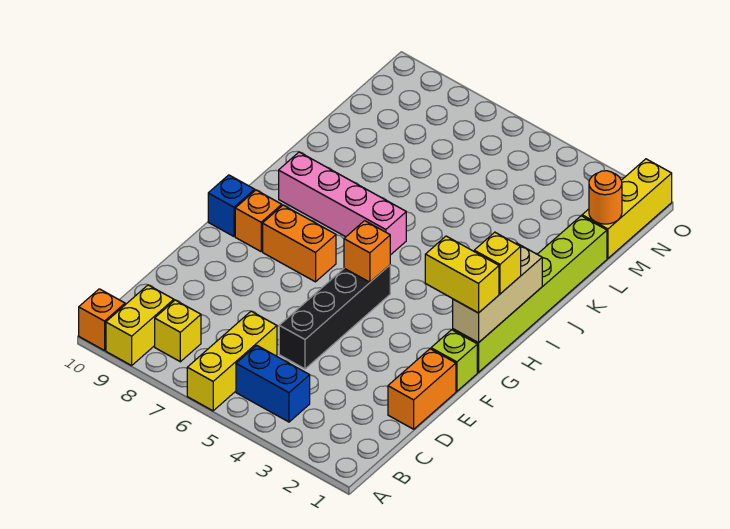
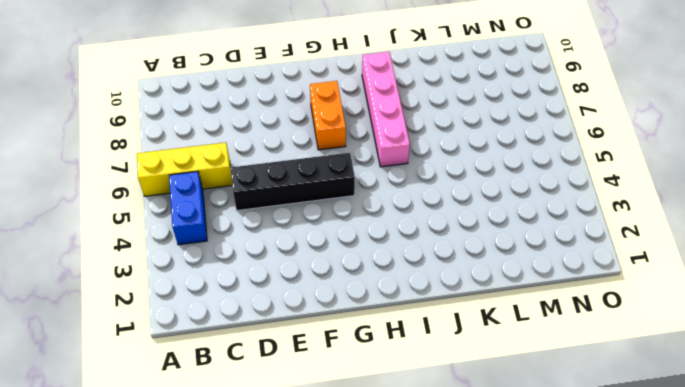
none -> yellow 1x2 brick [106,285,174,365]
none -> orange 1x1 brick [79,289,125,350]
none -> yellow 1x1 brick [155,300,201,362]

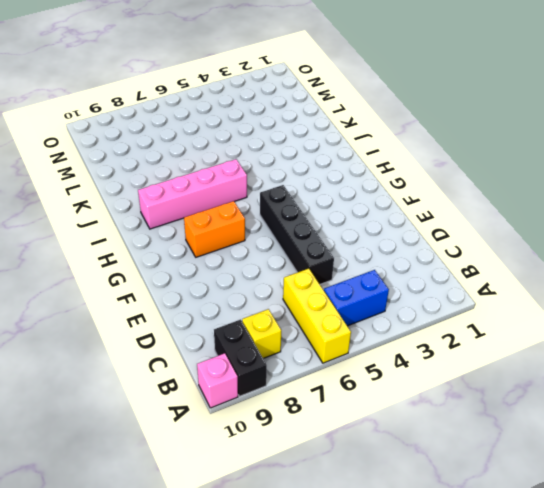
black 1x2 brick [214,319,267,396] -> yellow 1x2 brick [106,285,174,365]
pink 1x1 brick [197,353,238,408] -> orange 1x1 brick [79,289,125,350]
none -> orange 1x2 brick [388,349,456,429]
none -> lime 1x1 brick [431,330,477,391]
none -> lime 1x6 brick [453,216,607,372]

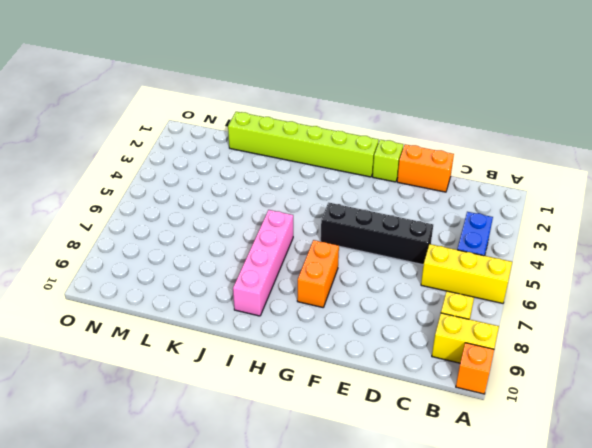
none -> orange 1x1 brick [235,190,282,251]
none -> blue 1x1 brick [208,175,255,236]
none -> yellow 1x3 brick [582,159,672,258]

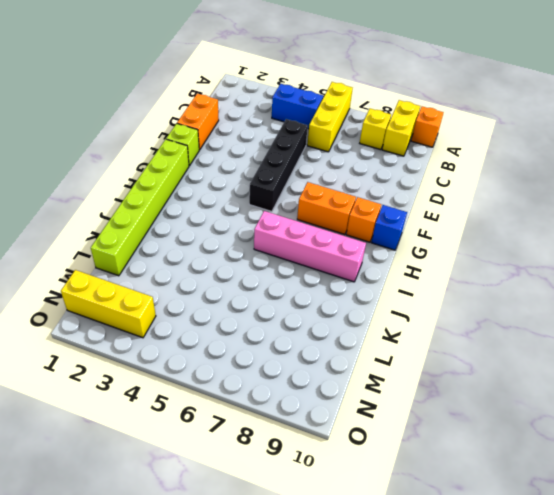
yellow 1x3 brick [61,270,156,338] -> yellow 1x3 brick turned to [582,159,672,258]
none -> tan 1x3 brick [453,243,542,343]
none -> orange 1x1 brick [344,221,390,282]
none -> orange 1x1 round brick [589,171,622,224]

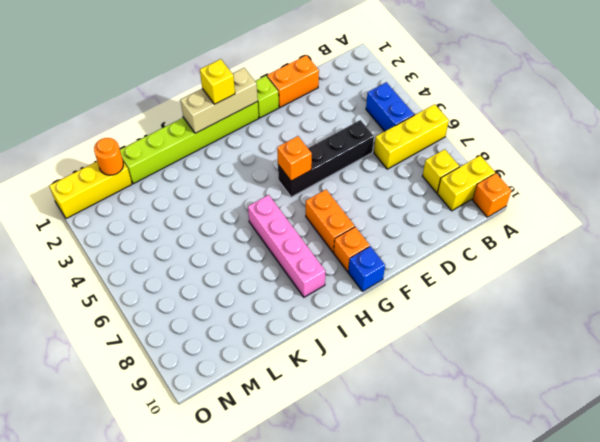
none -> yellow 1x2 brick [425,236,499,313]

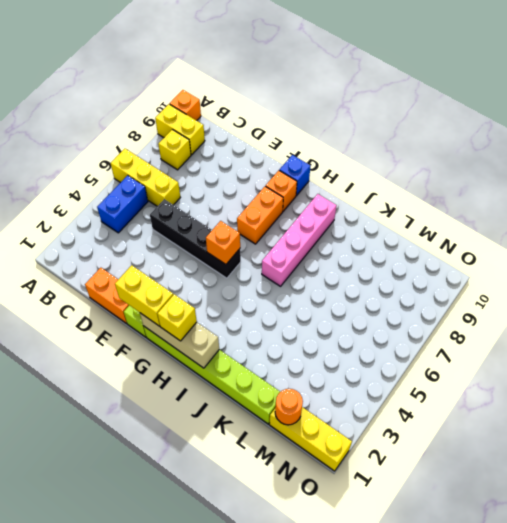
yellow 1x2 brick [115,265,173,326] -> yellow 1x2 brick turned to [425,236,499,313]

